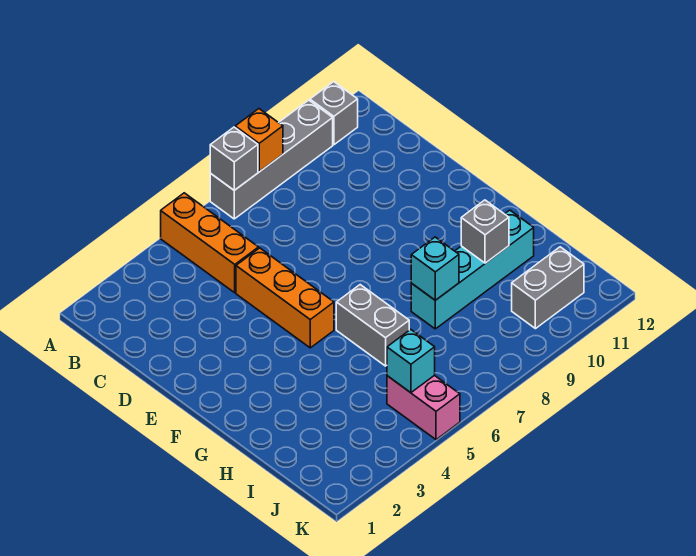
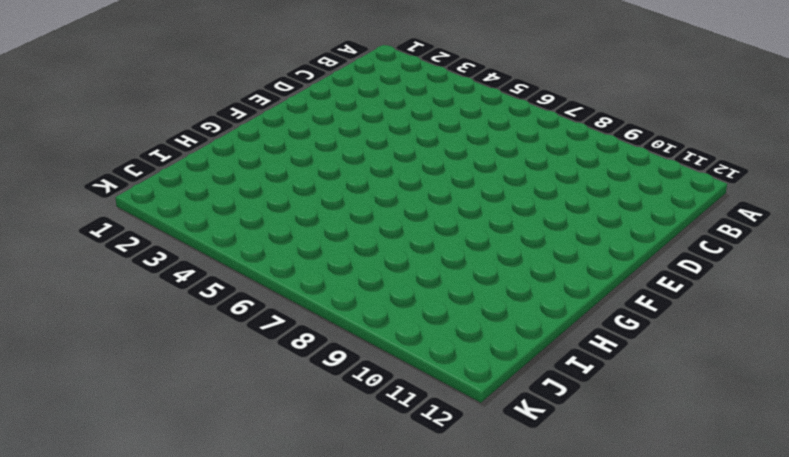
none -> orange 1x3 brick [161,193,259,293]
none -> grey 1x4 brick [210,100,333,219]
none -> grey 1x1 brick [310,82,358,145]

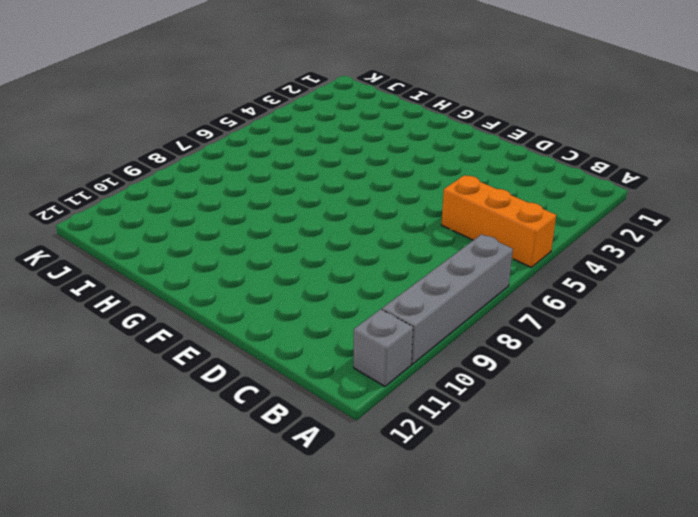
none -> orange 1x3 brick [236,248,334,348]
none -> grey 1x2 brick [336,285,409,366]
none -> cyan 1x4 brick [411,210,534,329]

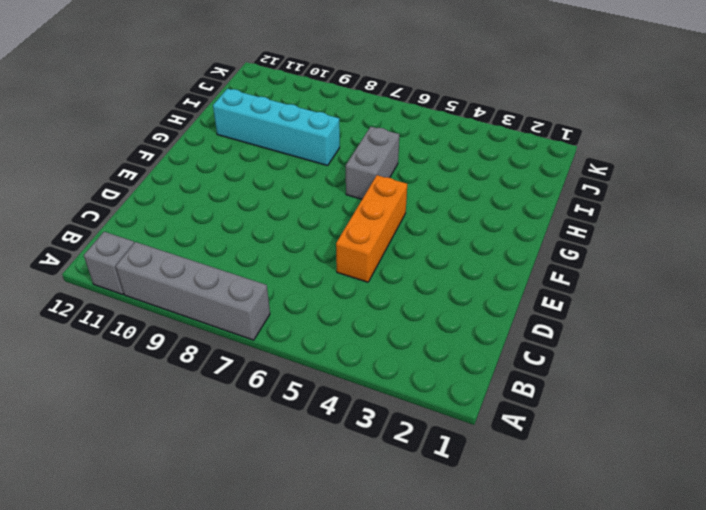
none -> orange 1x3 brick [161,193,259,293]
none -> pink 1x2 brick [387,375,460,440]
none -> grey 1x2 brick [512,247,584,329]

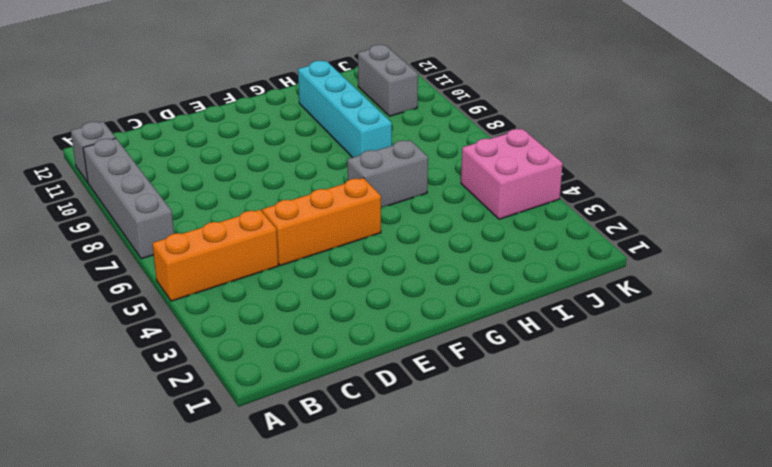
pink 2x2 brick [461,129,563,219] -> pink 1x2 brick [387,375,460,440]
none -> grey 1x1 brick [210,127,258,190]
none -> orange 1x1 brick [235,109,283,172]
none -> cyan 1x1 brick [411,237,459,300]

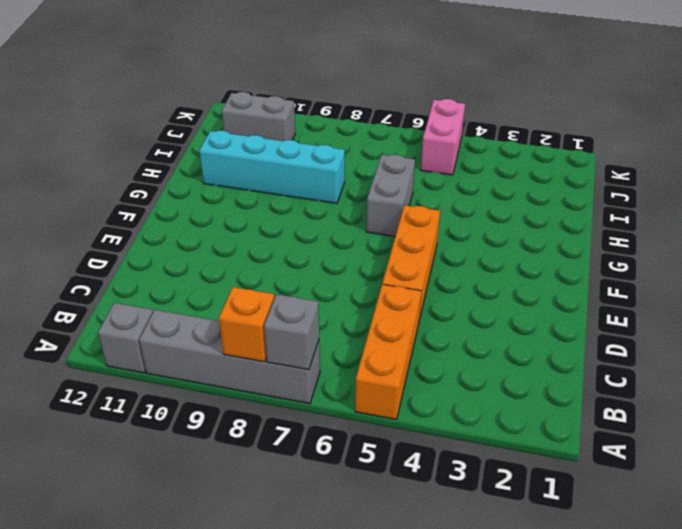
none -> cyan 1x1 brick [411,237,459,300]
none -> grey 1x1 brick [461,200,509,263]
none -> cyan 1x1 brick [387,329,435,393]

